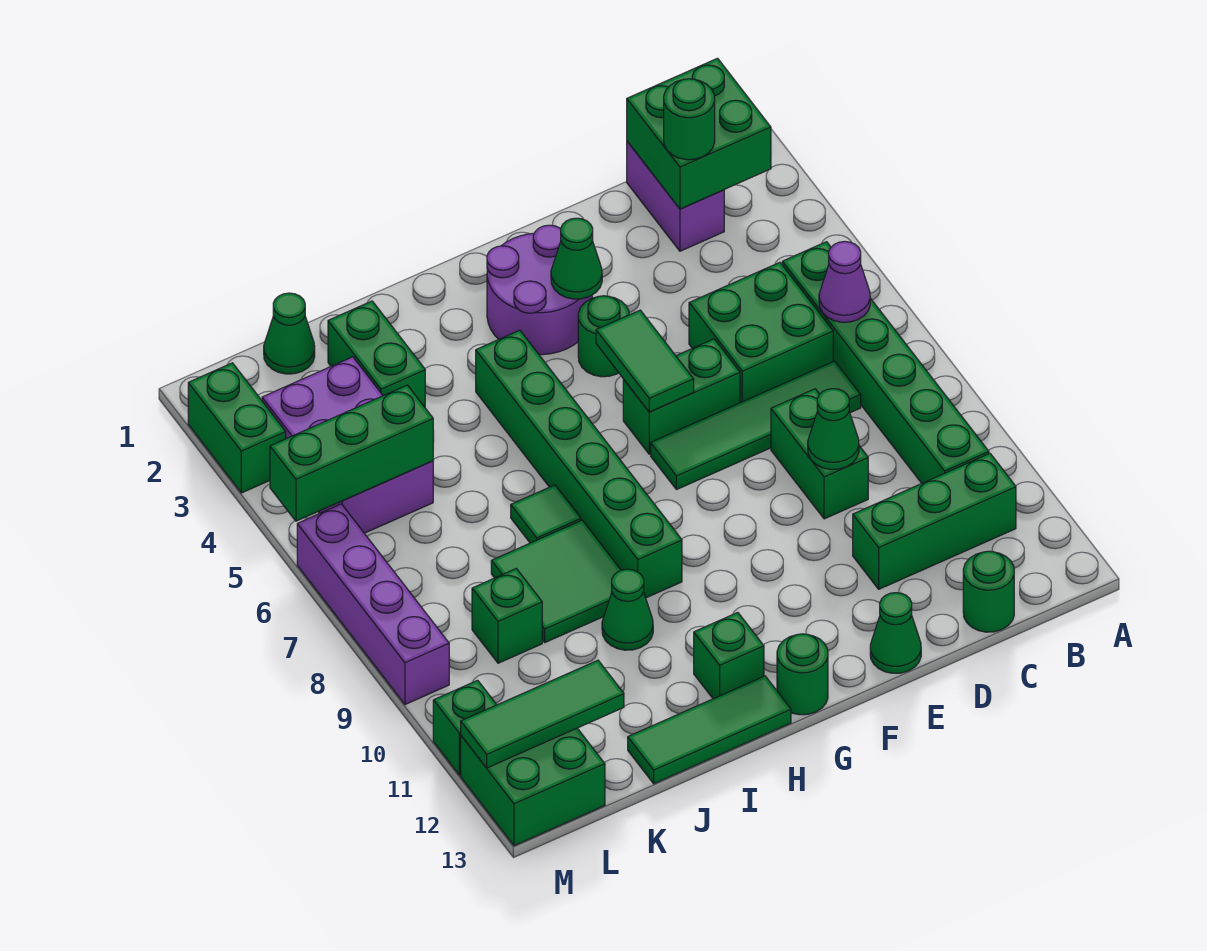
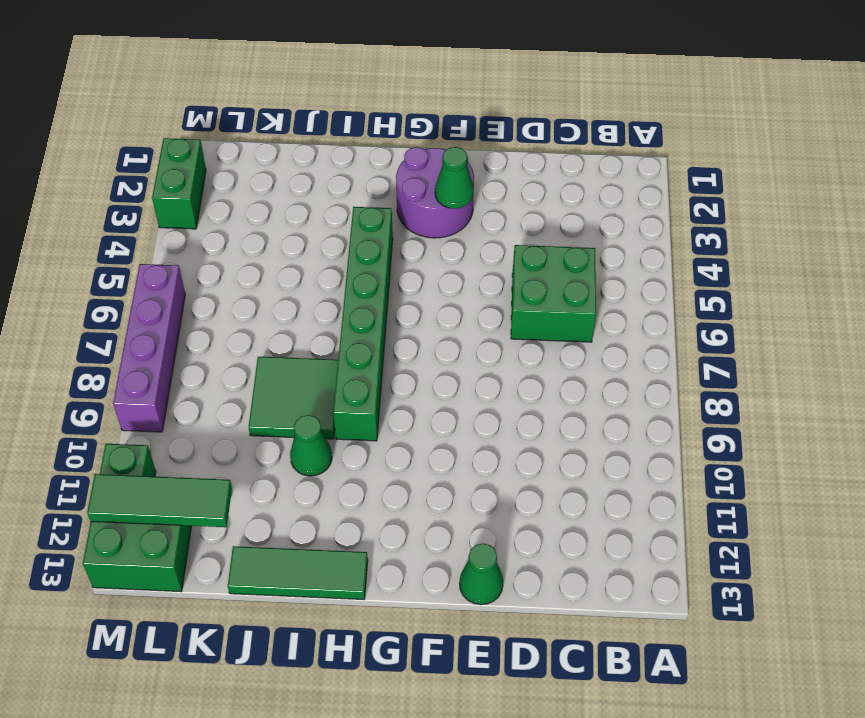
none -> green 1x6 brick [782,242,989,483]
none -> green 1x3 brick [853,454,1016,589]
none -> purple 1x2 brick [627,141,724,251]
none -> green 1x4 tile [651,361,861,490]

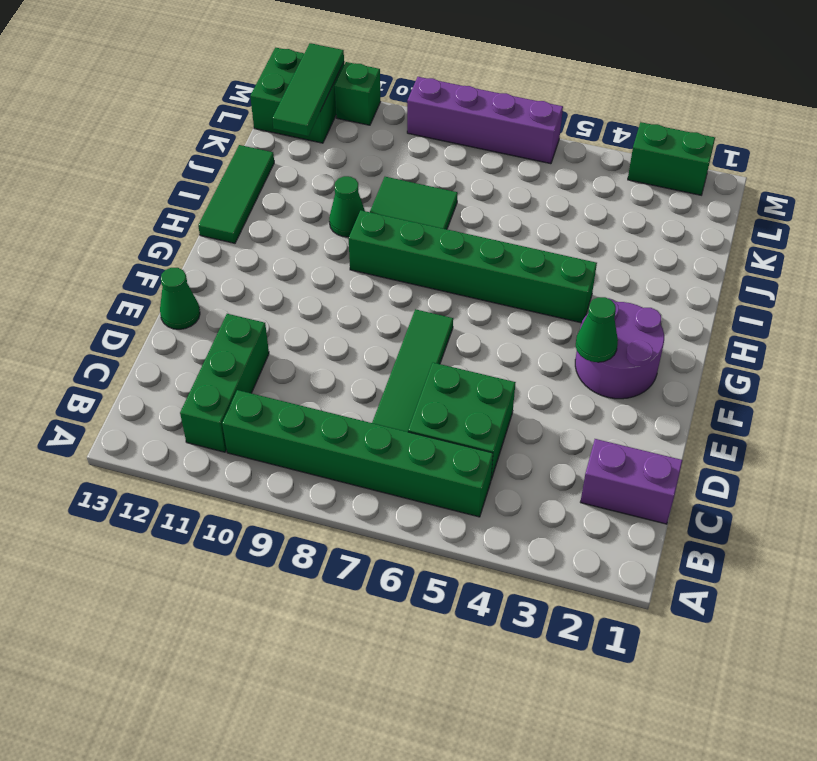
none -> green 1x1 round brick [963,551,1014,632]
none -> green 1x2 brick [771,389,868,519]
none -> green 1x2 brick [623,339,740,454]
none -> green 1x1 round brick [578,296,629,377]

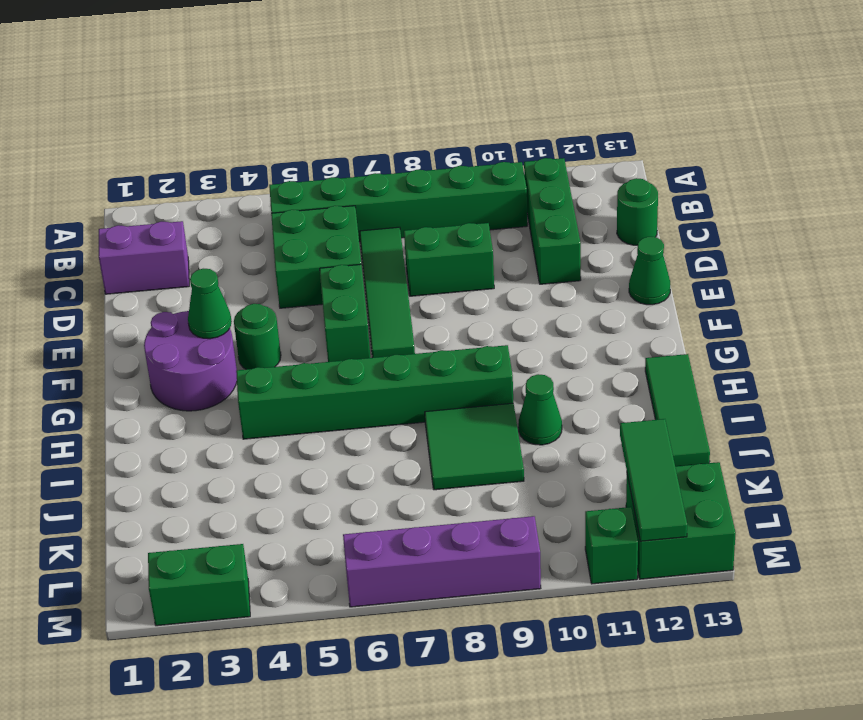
none -> green 1x1 round brick [777,634,828,715]
none -> green 1x1 brick [694,613,764,699]
none -> green 1x1 tile [511,485,581,543]
none -> green 1x2 brick [328,301,425,407]

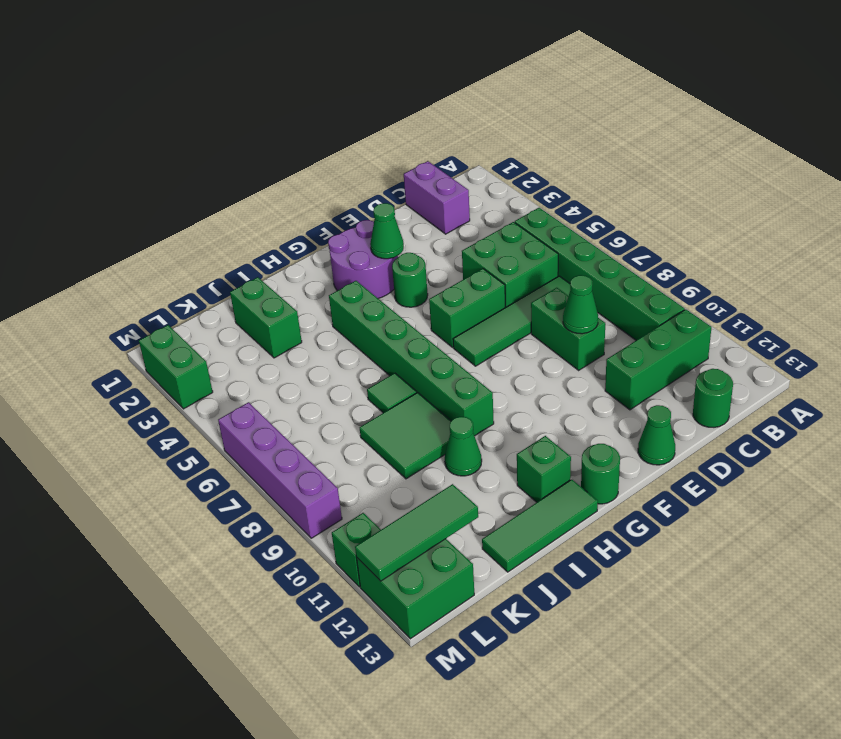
none -> green 1x1 cone [264,293,315,374]
none -> purple 2x3 brick [262,357,433,533]
none -> green 1x1 brick [472,569,542,663]
none -> green 2x2 brick [627,58,771,209]

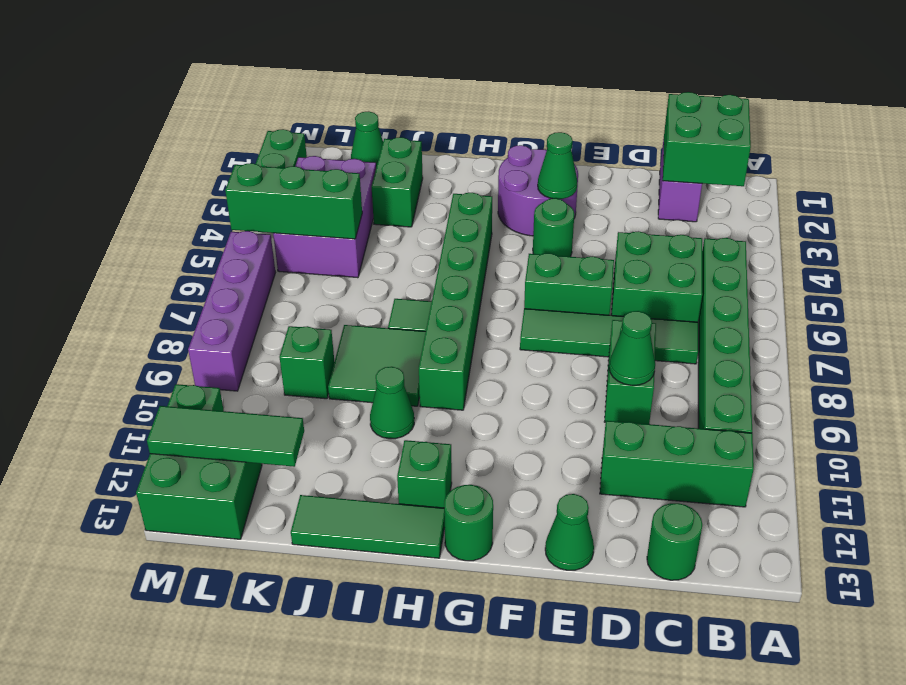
none -> purple 1x1 cone [819,241,870,322]
none -> green 1x2 tile [596,310,694,412]
none -> green 1x1 round brick [664,79,715,160]

